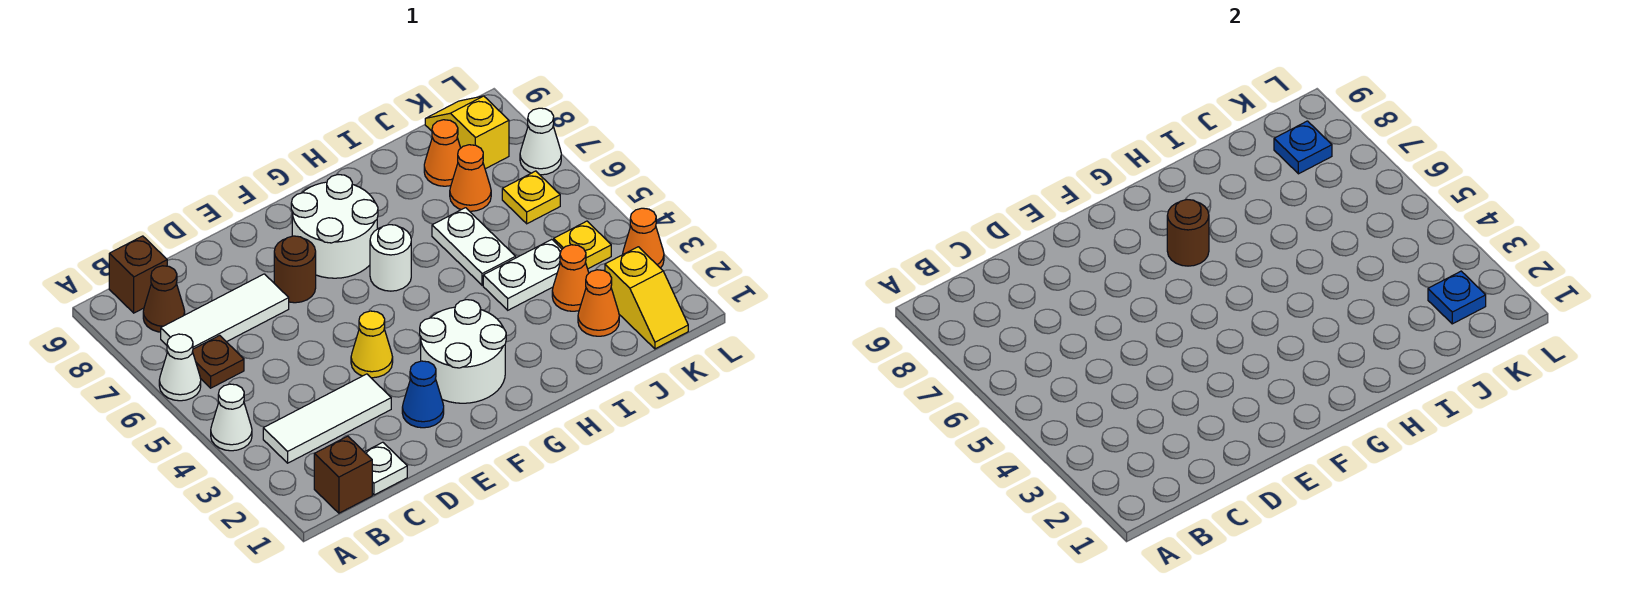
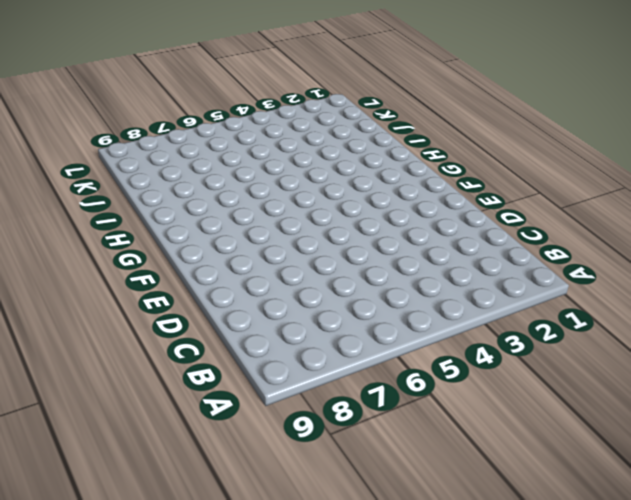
none -> white 1x1 cone [211,384,252,451]
none -> white 1x1 cone [159,334,201,401]
none -> brown 1x1 brick [314,436,372,513]
none -> white 1x3 tile [263,374,391,463]

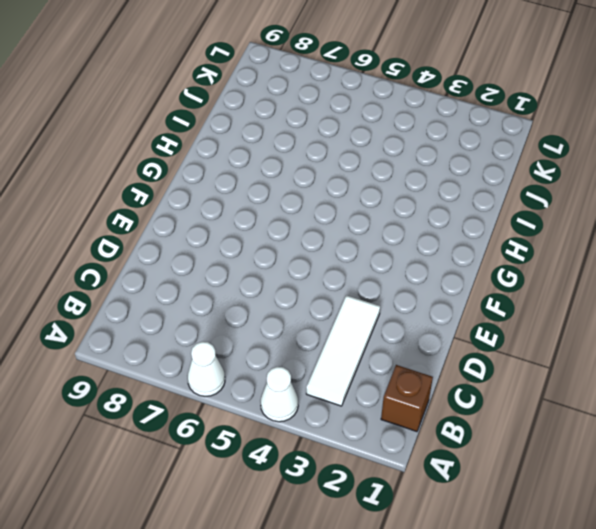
none -> brown 1x1 plate [193,335,244,388]
none -> white 1x3 tile [161,274,289,349]
none -> brown 1x1 cone [143,266,185,332]
none -> brown 1x1 brick [109,236,167,313]

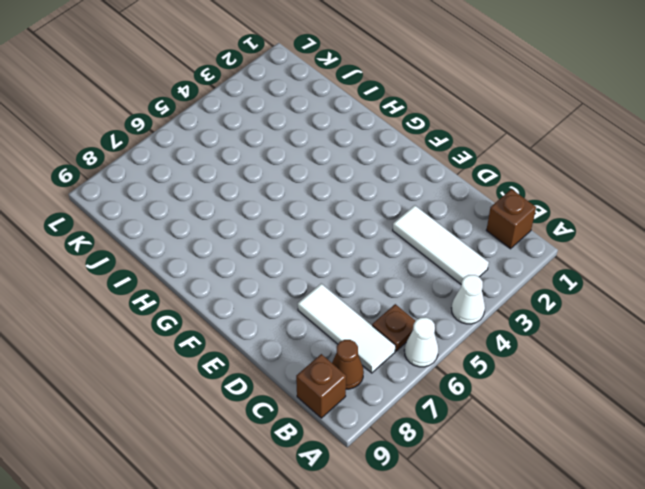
none -> white 1x1 plate [365,442,407,495]
none -> blue 1x1 cone [402,361,444,428]
none -> yellow 1x1 cone [351,311,393,378]
none -> brown 1x1 round brick [274,236,316,303]

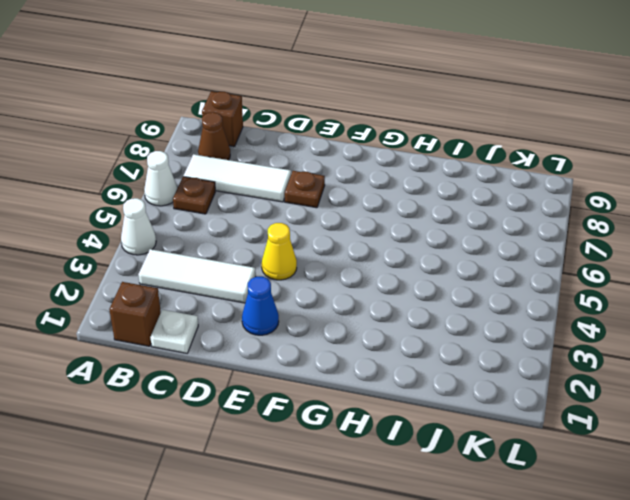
brown 1x1 plate [285,171,325,208] -> brown 1x1 round brick [274,236,316,303]
none -> white 2x2 round brick [420,300,506,403]
none -> white 2x2 round brick [291,175,378,278]
none -> white 1x1 round brick [370,225,411,291]
none -> white 1x2 plate [483,239,562,310]

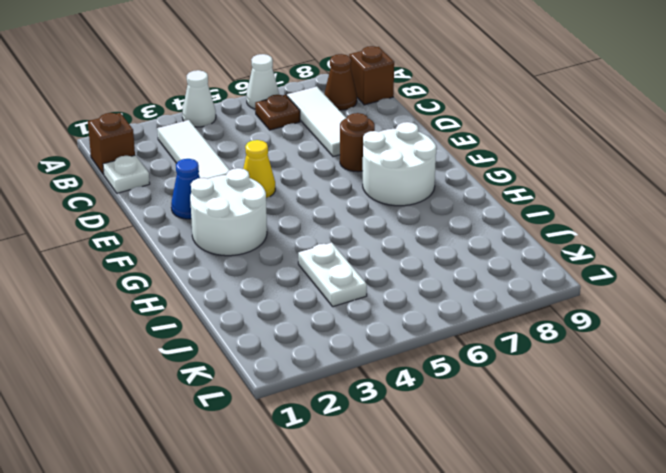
none -> white 1x1 round brick [370,225,411,291]
none -> white 1x2 plate [432,208,516,285]
none -> orange 1x1 cone [578,270,619,336]
none -> orange 1x1 cone [552,245,589,311]

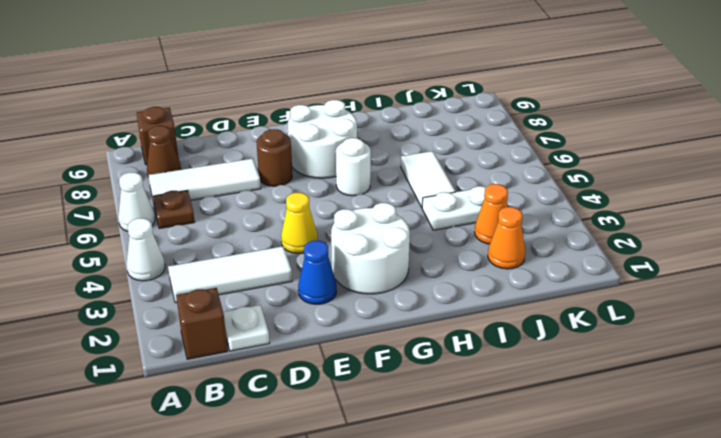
white 1x2 tile [401,151,456,207] -> white 1x2 plate [432,208,516,285]
none -> orange 1x1 cone [450,145,491,211]
none -> orange 1x1 cone [424,120,460,186]
none -> yellow 1x2 slope [605,247,688,349]
none -> yellow 1x1 plate [554,221,611,269]

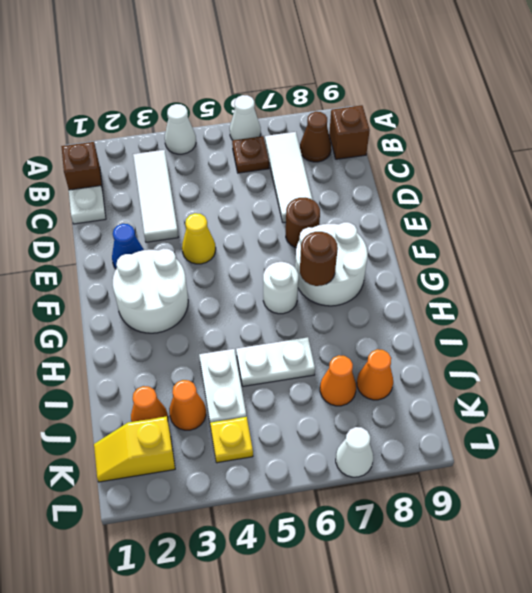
none -> yellow 1x1 plate [502,171,560,224]
none -> yellow 1x2 slope [425,96,509,169]
none -> orange 1x1 cone [623,208,664,268]
none -> blue 1x1 plate [1428,271,1486,324]

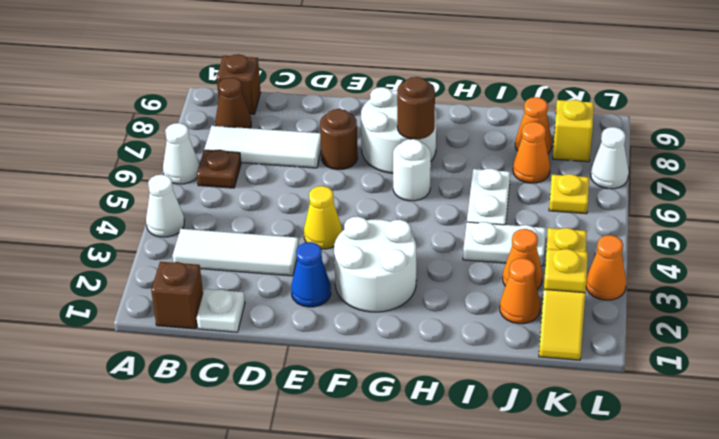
yellow 1x1 plate [544,249,588,293] -> blue 1x1 plate [1428,271,1486,324]
none -> blue 1x1 plate [1274,121,1332,174]

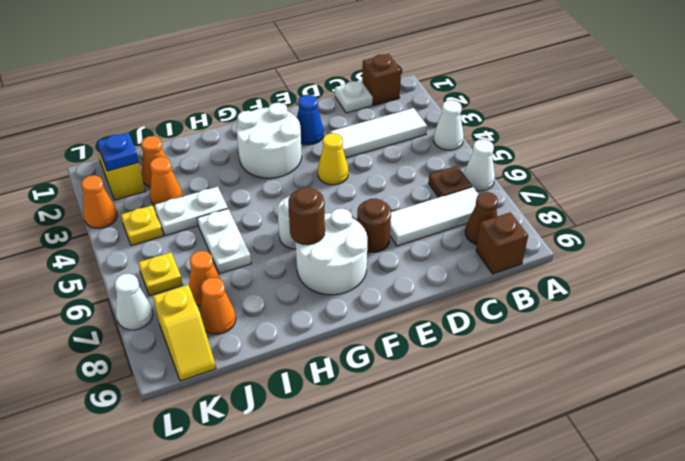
none -> blue 1x1 plate [1274,121,1332,174]

